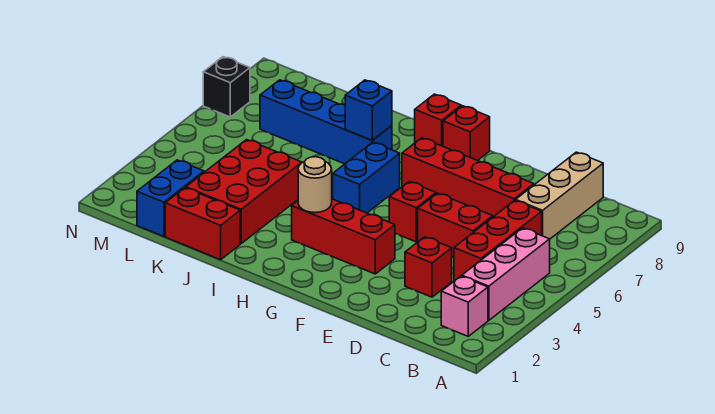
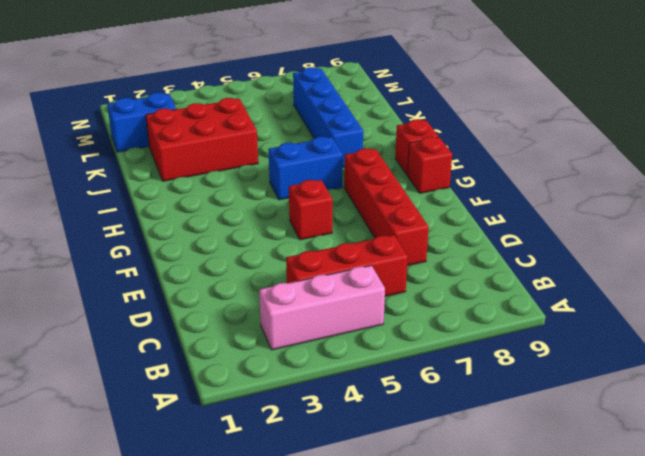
none -> pink 1x1 brick [441,276,488,336]
none -> tan 1x3 brick [516,152,603,239]
none -> red 1x1 brick [405,237,452,297]

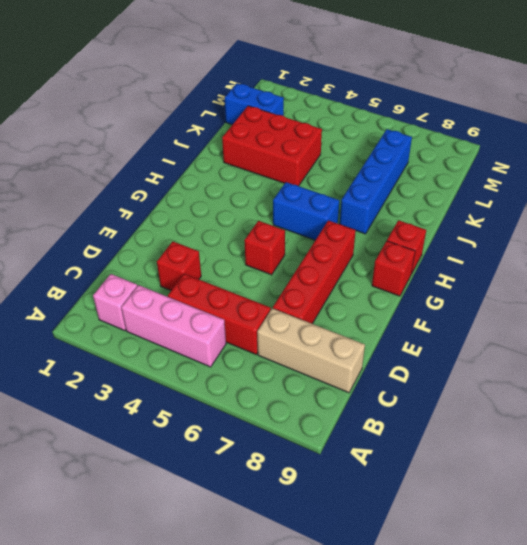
none -> red 1x2 brick [418,193,493,257]
none -> red 1x3 brick [292,199,395,274]
none -> red 1x2 brick [165,188,240,260]

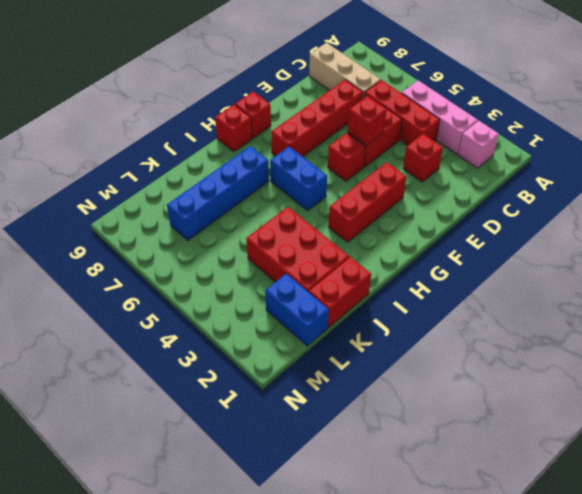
red 1x1 brick [348,96,387,146] -> none
none -> black 1x1 brick [203,57,250,117]
none -> tan 1x1 round brick [298,157,332,213]
none -> blue 1x1 brick [345,80,392,140]

